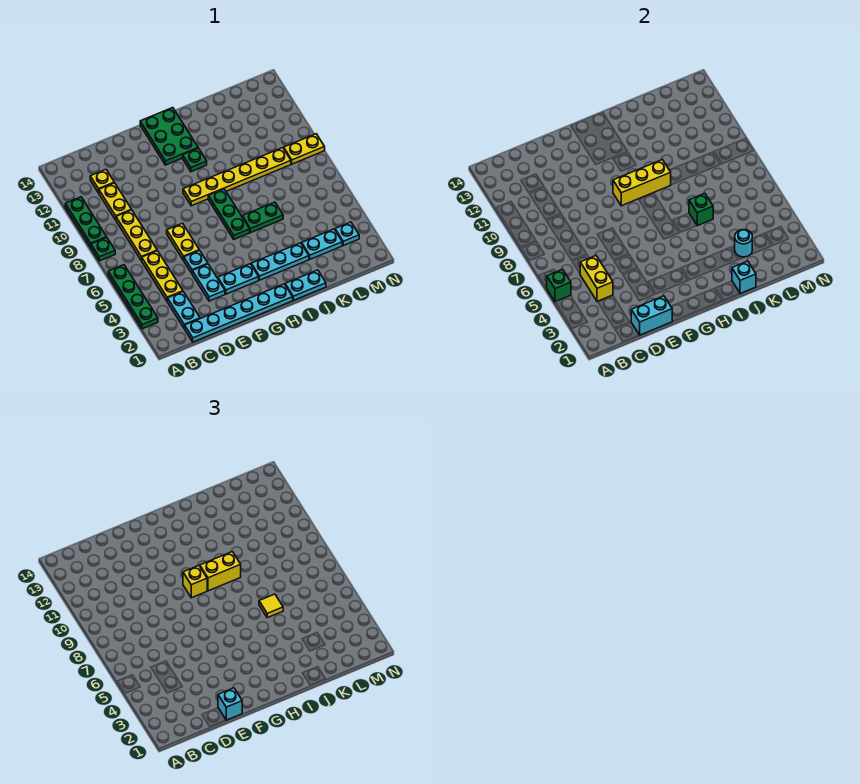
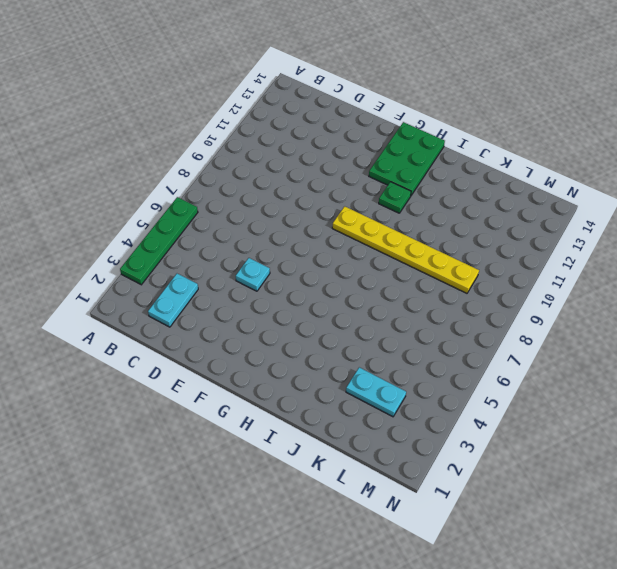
none -> green 1x1 plate [91,238,115,261]
none -> green 1x3 plate [65,197,107,247]
none -> cyan 1x6 plate [184,284,293,342]
none -> yellow 1x3 plate [141,251,183,301]

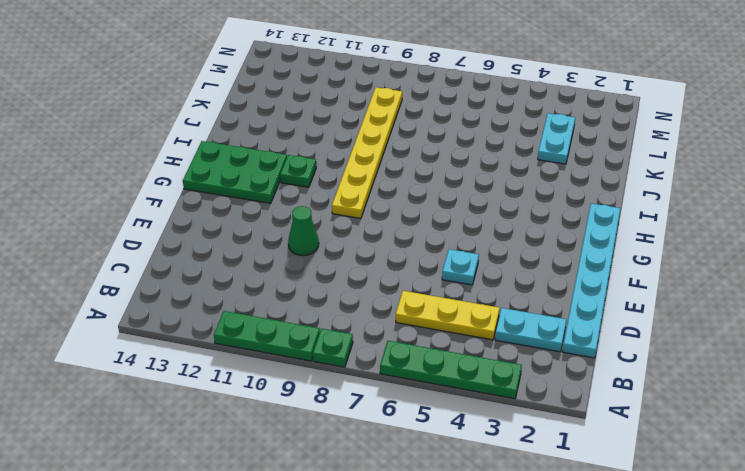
green 1x1 cone [288,206,319,256] -> none
none -> yellow 1x3 plate [116,210,157,260]
none -> yellow 1x2 plate [99,183,132,220]
none -> yellow 1x1 plate [90,170,114,193]
none -> cyan 1x2 plate [192,264,225,301]

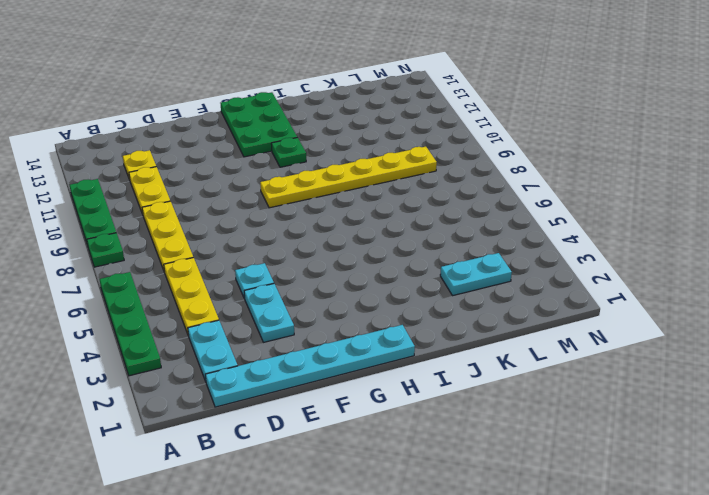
none -> yellow 1x2 plate [167,223,199,260]
none -> cyan 1x2 plate [218,264,259,294]
none -> cyan 1x3 plate [251,243,309,280]
none -> green 1x3 plate [208,189,250,239]

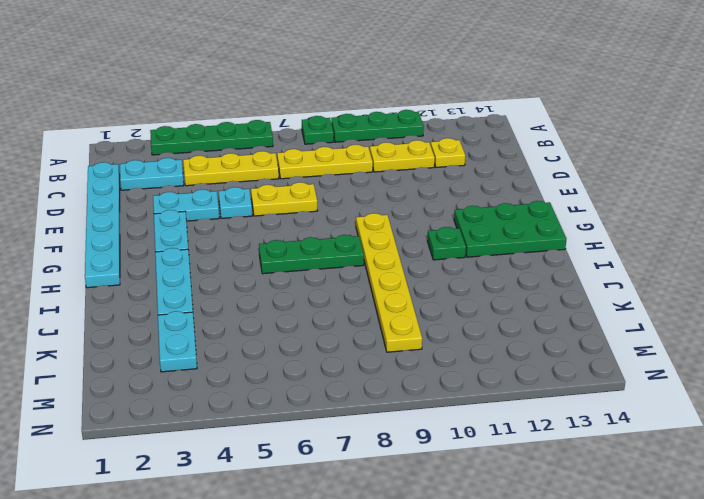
none -> cyan 1x2 plate [285,270,326,300]
none -> green 1x2 plate [242,202,283,233]
none -> cyan 1x1 plate [335,222,359,246]
none -> yellow 1x2 plate [284,134,325,164]

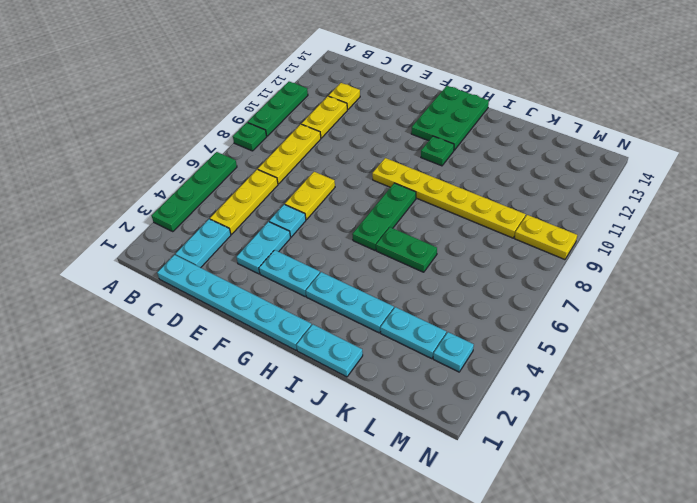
none -> green 1x1 brick [547,269,571,302]
none -> yellow 1x2 brick [580,256,613,301]
none -> cyan 1x2 brick [631,296,672,335]
none -> yellow 1x3 brick [613,160,671,206]

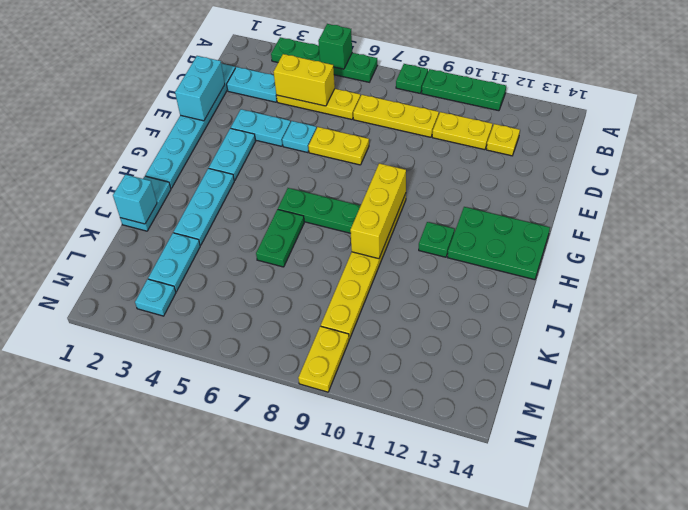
none -> green 1x1 brick [689,193,713,226]
none -> cyan 1x1 round brick [735,230,752,257]
none -> cyan 1x1 brick [218,688,242,720]
none -> yellow 1x1 brick [183,566,207,598]

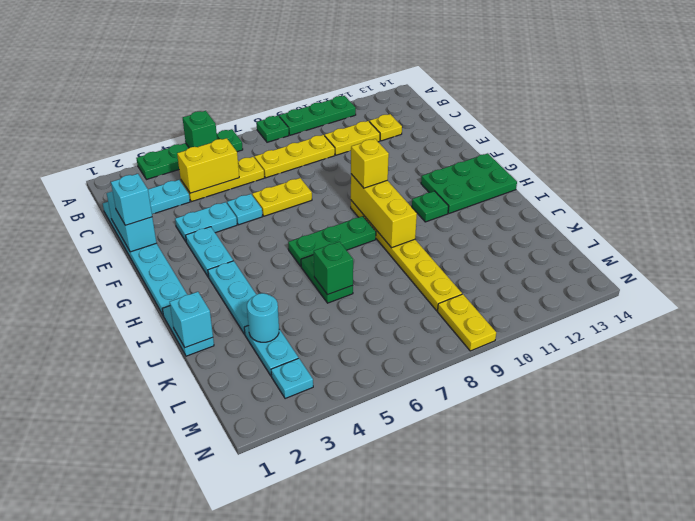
none -> yellow 1x2 brick [200,552,241,591]
none -> yellow 1x1 tile [259,594,283,618]

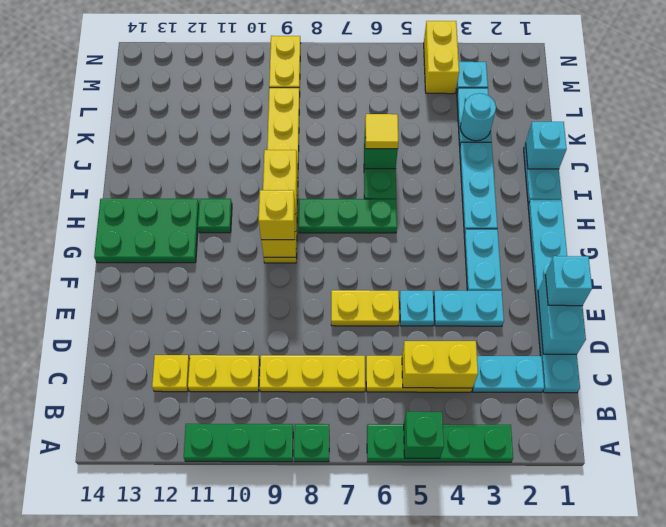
yellow 1x2 brick [424,21,459,94] -> yellow 1x2 brick moved to [200,552,241,591]

